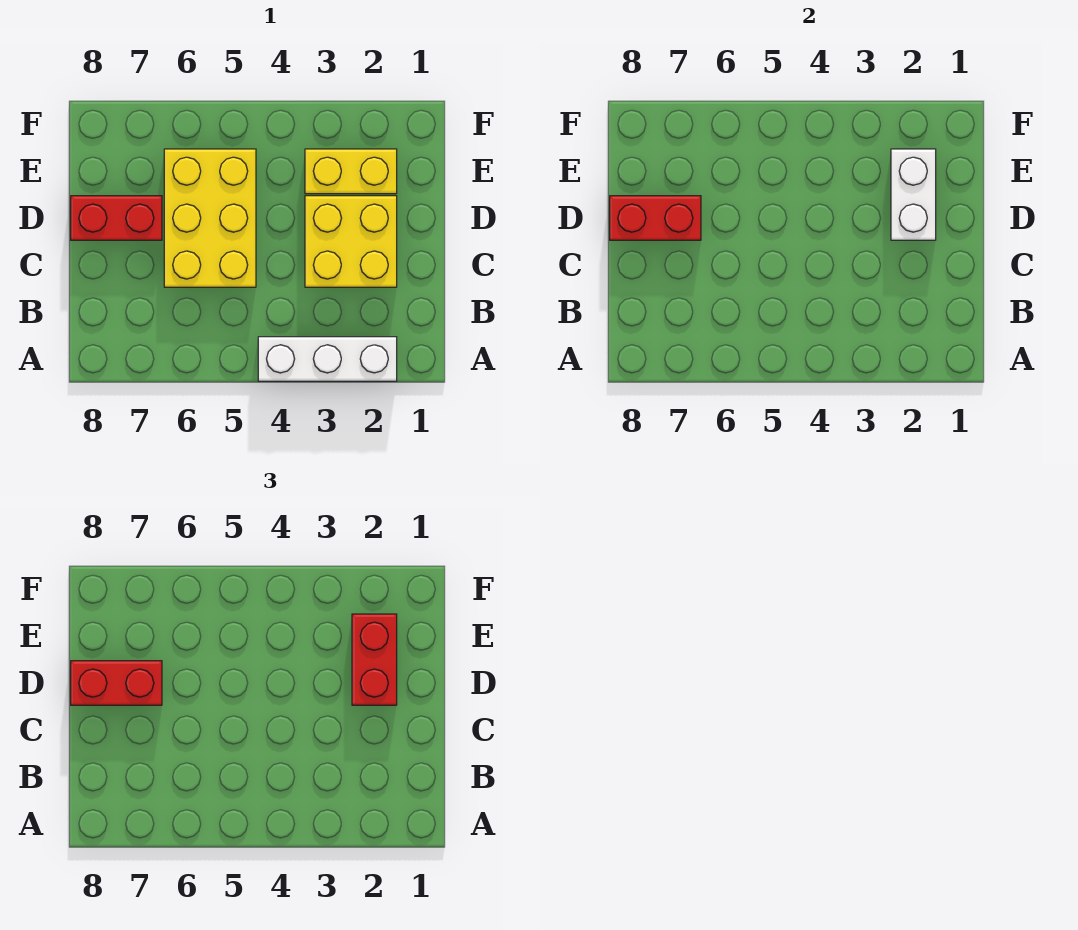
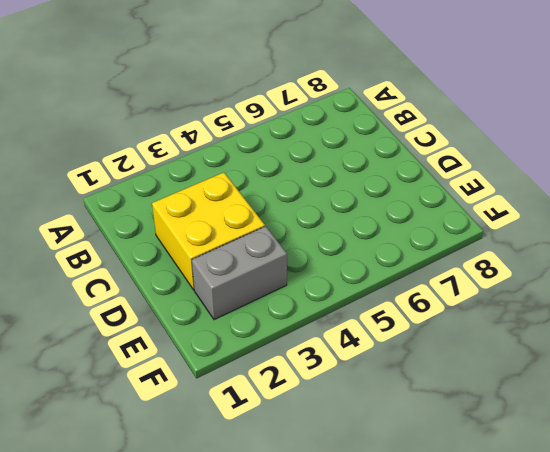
grey 1x2 brick [192,226,287,320] -> yellow 1x2 brick [305,149,397,194]
none -> white 1x3 brick [258,337,397,381]
none -> yellow 2x3 brick [164,149,256,287]

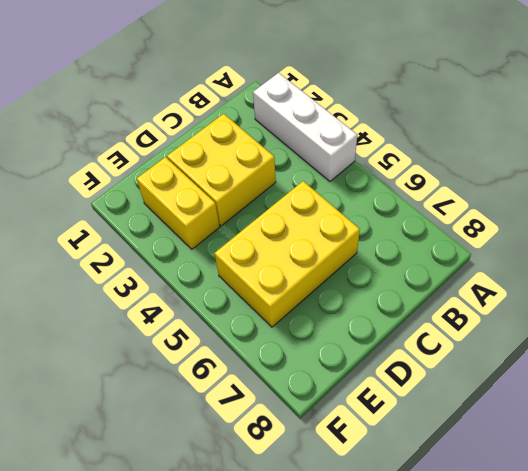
none -> red 1x2 brick [71,196,162,240]
none -> white 1x2 brick [891,149,936,240]

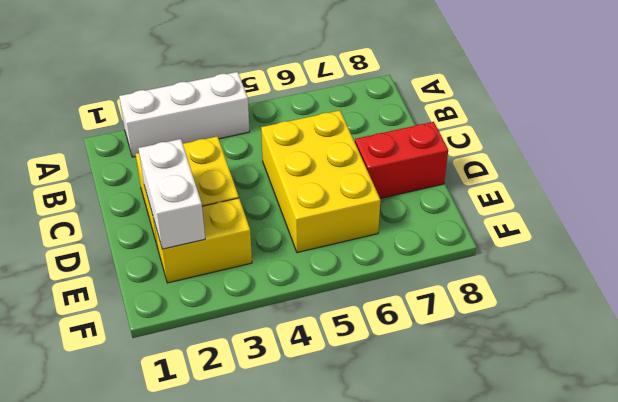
none -> red 1x2 brick [610,196,701,240]
none -> red 1x2 brick [352,614,397,705]

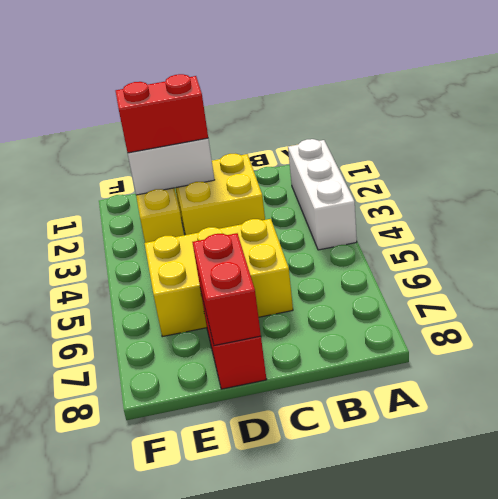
none -> red 1x2 brick [71,661,162,705]

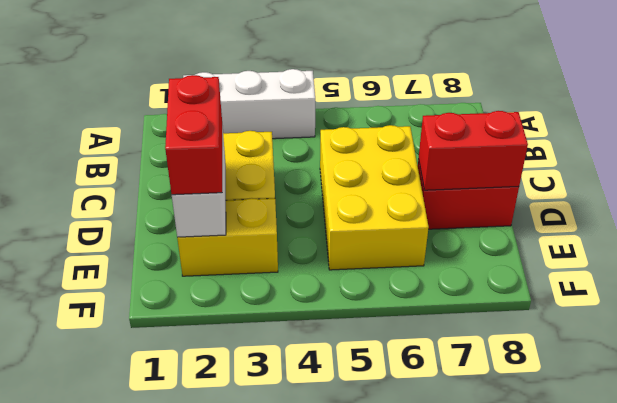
none -> red 1x2 brick [71,661,162,705]

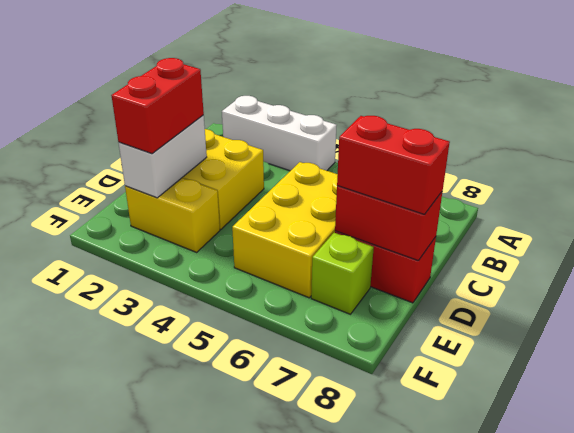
lime 1x1 brick [311,233,374,314] -> none

